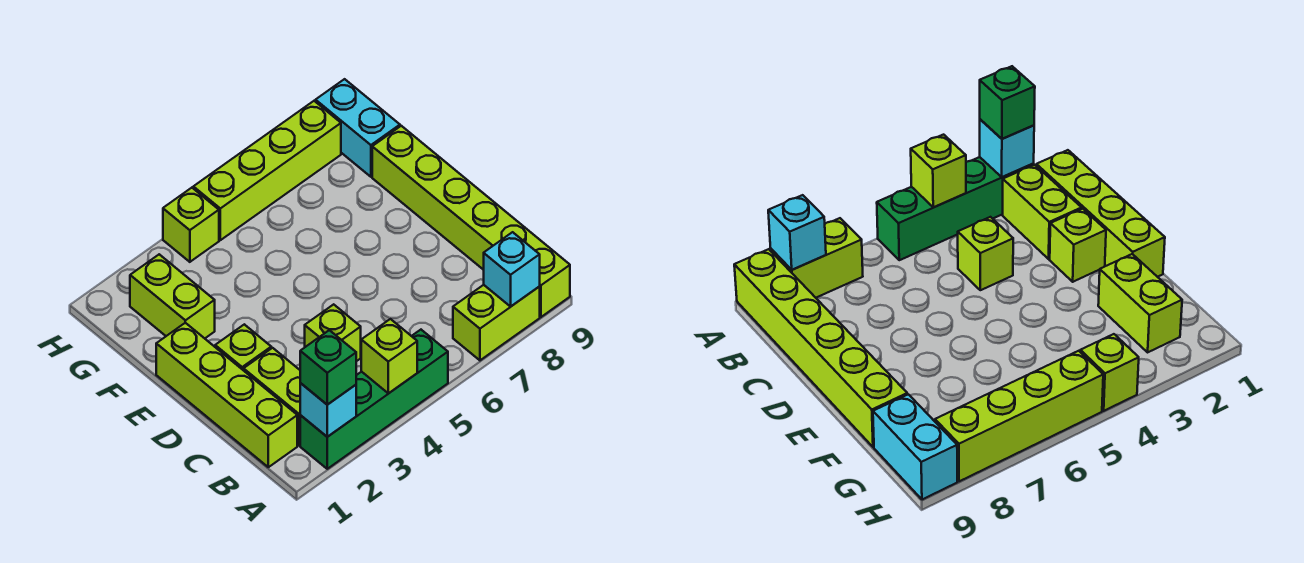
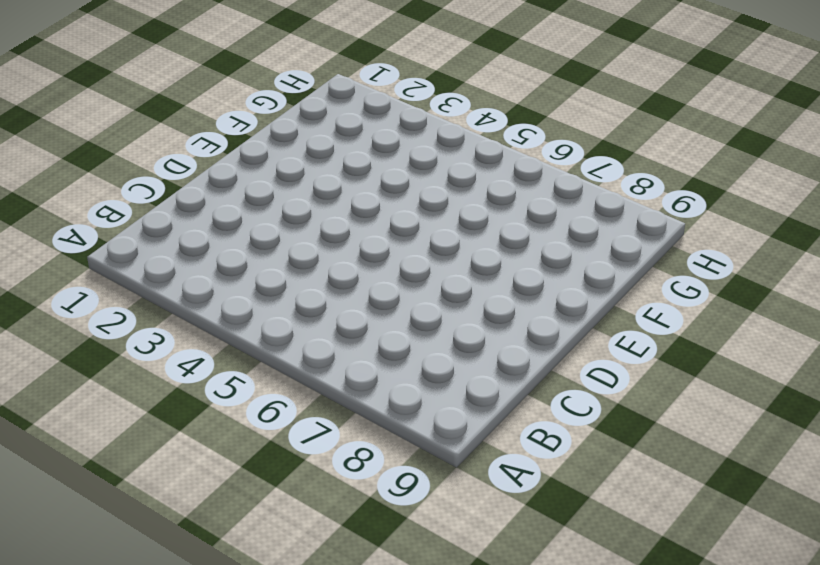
none -> green 1x4 brick [300,330,448,469]
none -> lime 1x2 brick [453,285,540,360]
none -> lime 1x6 brick [372,126,570,317]

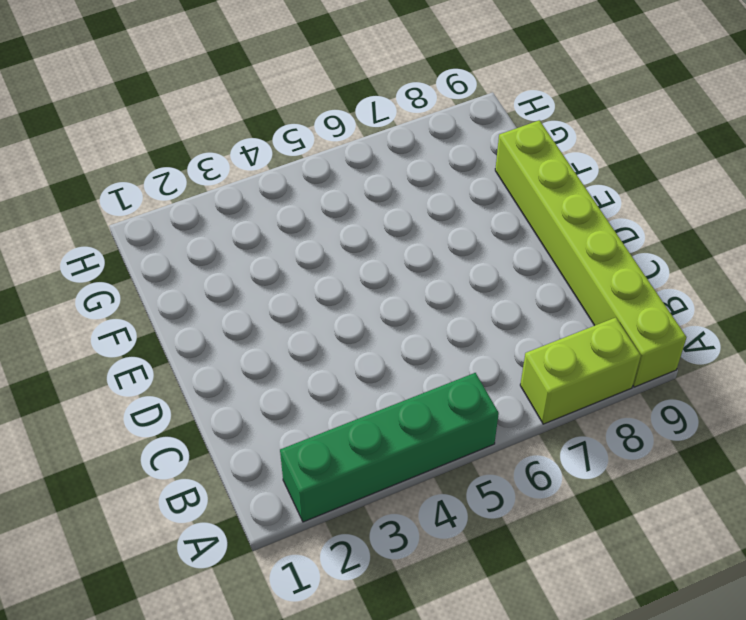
none -> lime 1x4 brick [156,323,297,467]
none -> lime 1x2 brick [244,348,300,445]
none -> lime 1x1 brick [305,304,361,361]

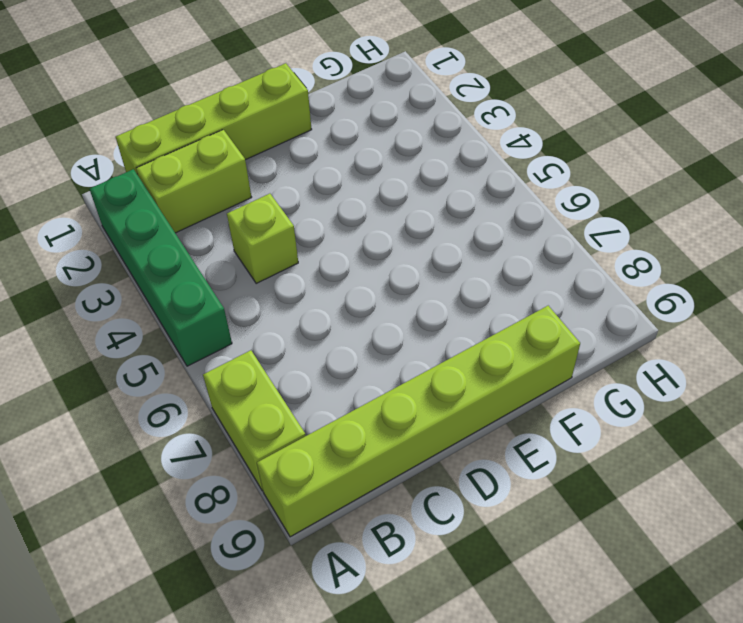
none -> lime 1x1 brick [215,324,271,370]
none -> lime 1x2 brick [130,254,215,338]
none -> cyan 1x2 brick [316,79,400,177]

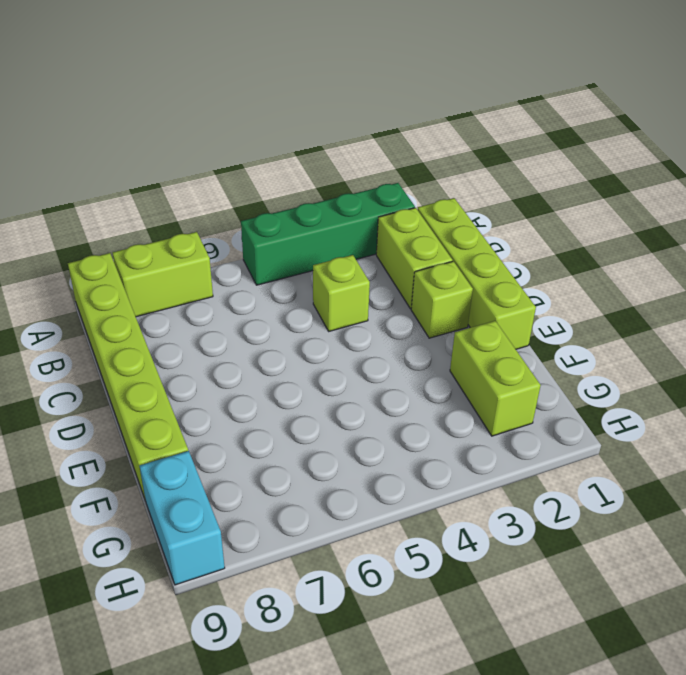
none -> lime 1x1 brick [163,188,219,262]
none -> lime 1x4 brick [193,101,341,240]
none -> cyan 1x1 brick [300,383,356,437]

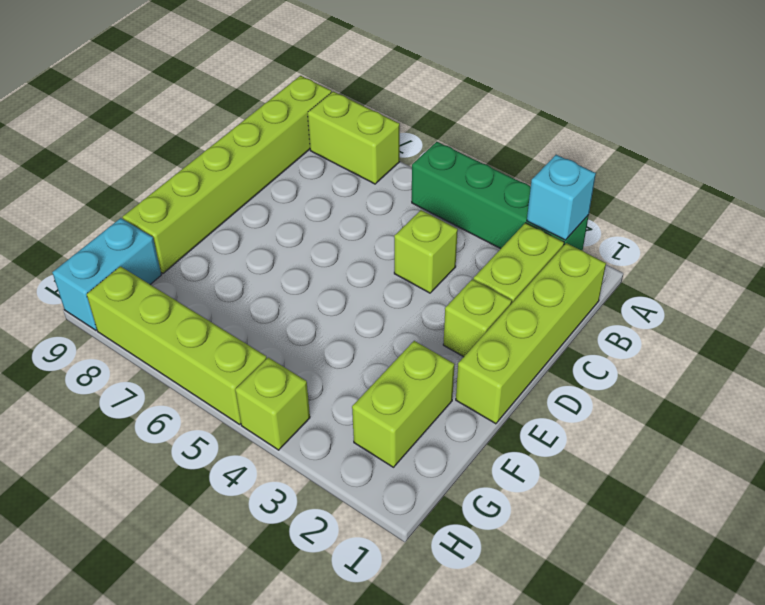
none -> lime 1x1 brick [361,319,417,393]
none -> cyan 1x1 brick [484,232,540,307]
none -> green 1x1 brick [300,330,356,405]

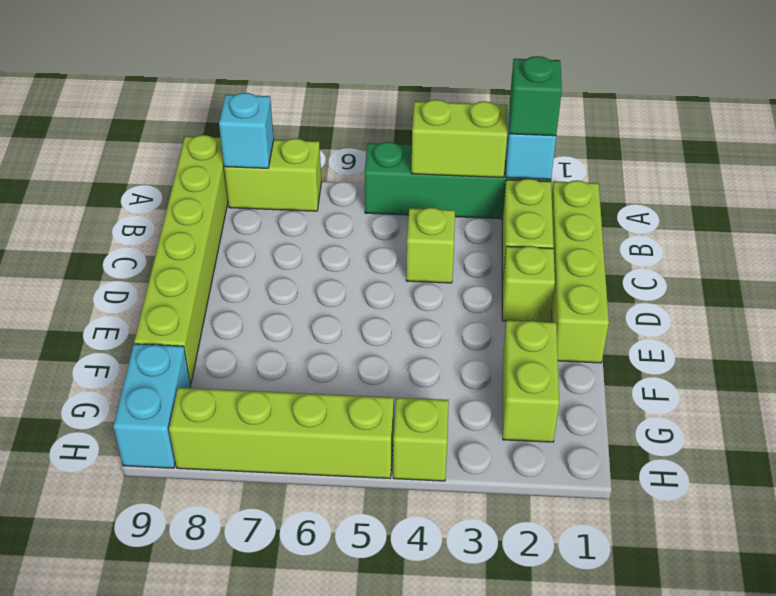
lime 1x2 brick [412,100,507,177] -> lime 1x1 brick [361,319,417,393]

